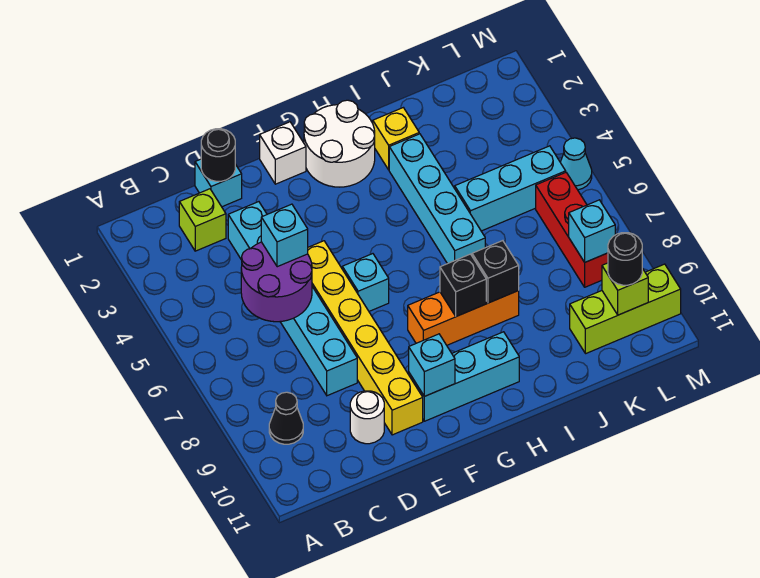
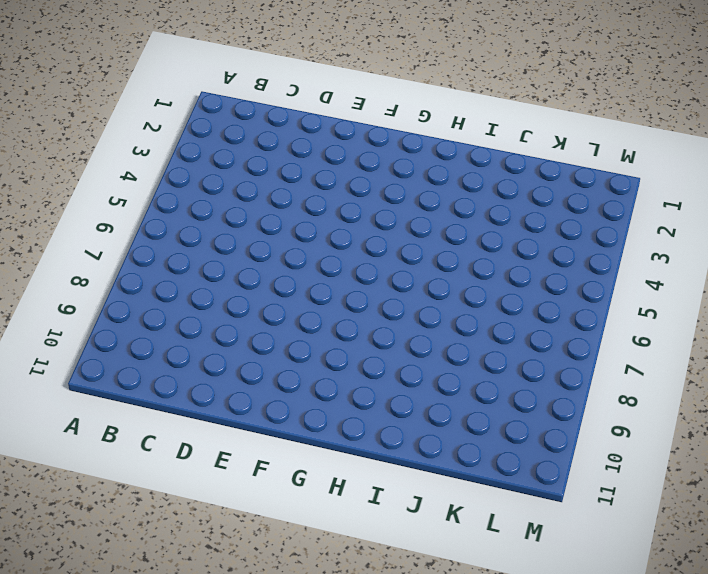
none -> black 1x1 cone [269,392,303,444]
none -> lime 1x1 brick [179,189,226,251]
none -> cyan 1x1 brick [195,159,242,207]

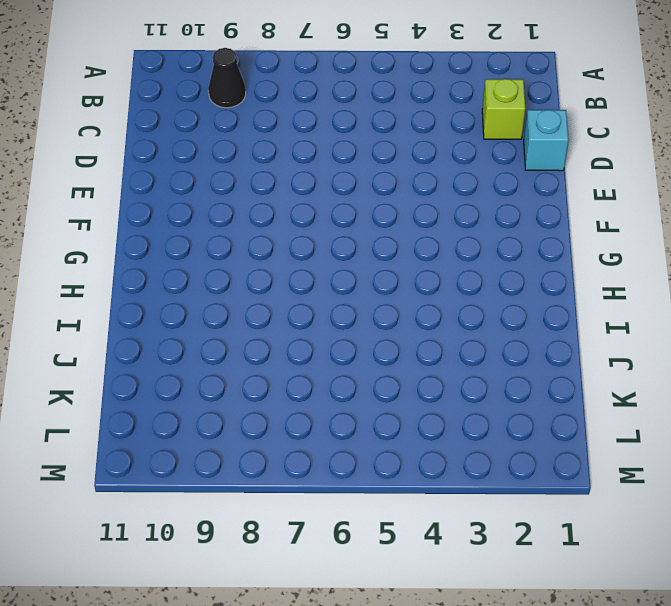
none -> cyan 1x6 brick [228,202,357,396]
none -> white 1x1 round brick [350,391,384,444]
none -> yellow 1x6 brick [308,241,423,435]

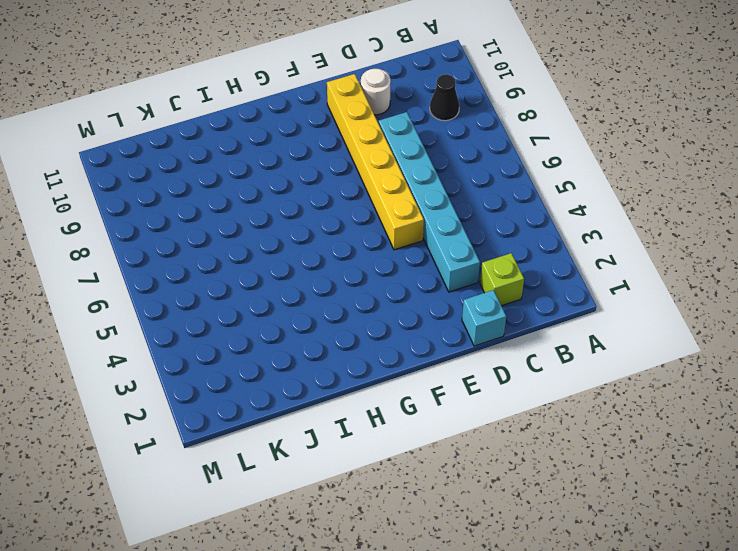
none -> white 1x1 brick [260,122,306,184]
none -> cyan 1x1 brick [342,254,389,311]
none -> cyan 1x3 brick [409,332,519,421]

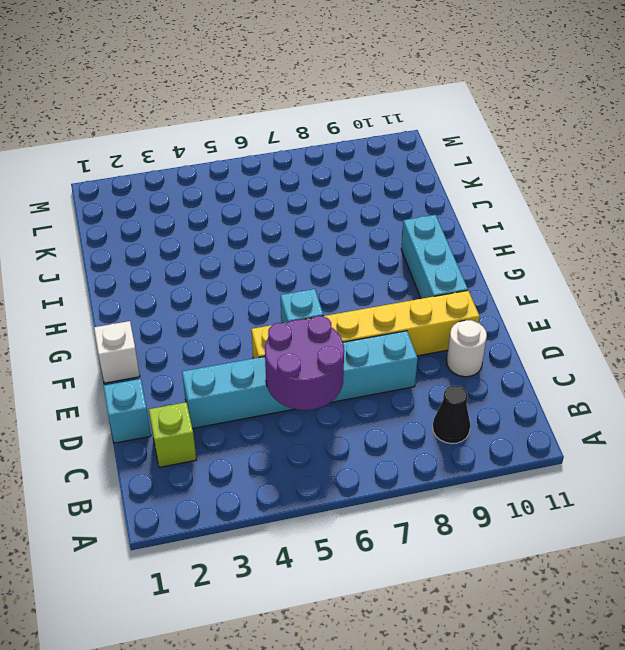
none -> white 2x2 round brick [304,100,375,187]
none -> orange 1x3 brick [408,291,519,345]
none -> yellow 1x1 brick [373,108,419,170]

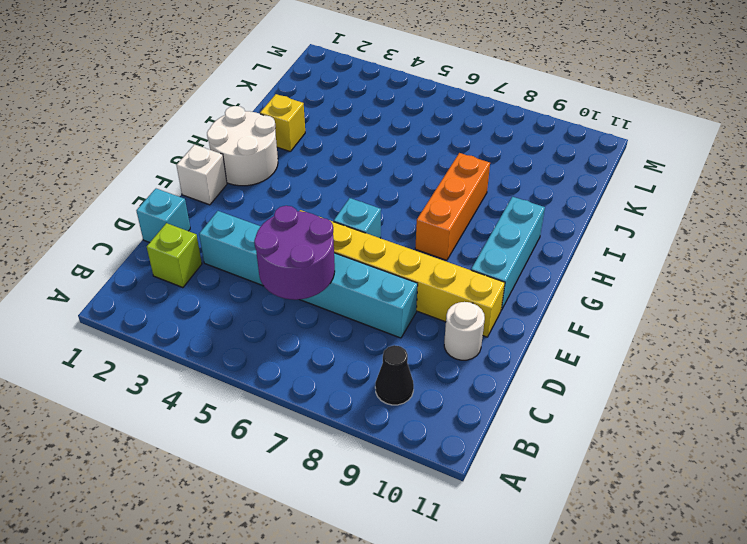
none -> cyan 1x4 brick [389,134,485,264]
none -> cyan 1x3 brick [455,146,566,231]
none -> lime 1x3 brick [570,264,681,354]

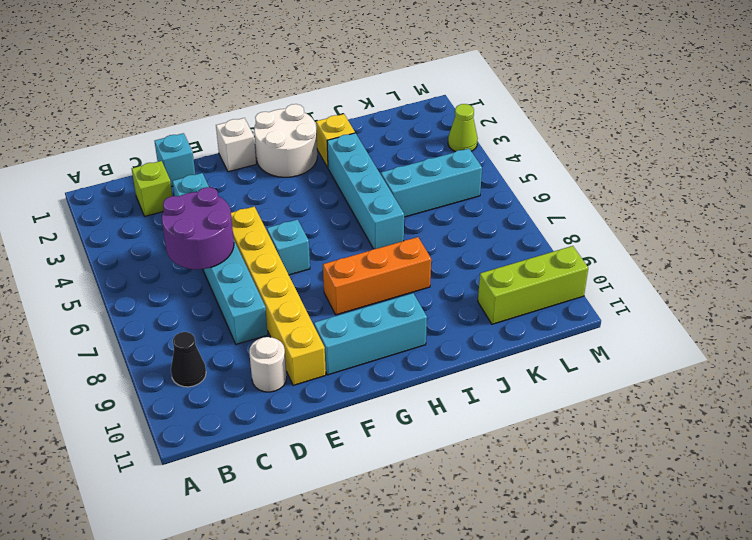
lime 1x1 cone [448,104,478,152] -> none
none -> red 1x3 brick [536,173,608,287]
none -> cyan 1x1 cone [560,138,592,190]
none -> black 1x1 round brick [201,129,235,181]

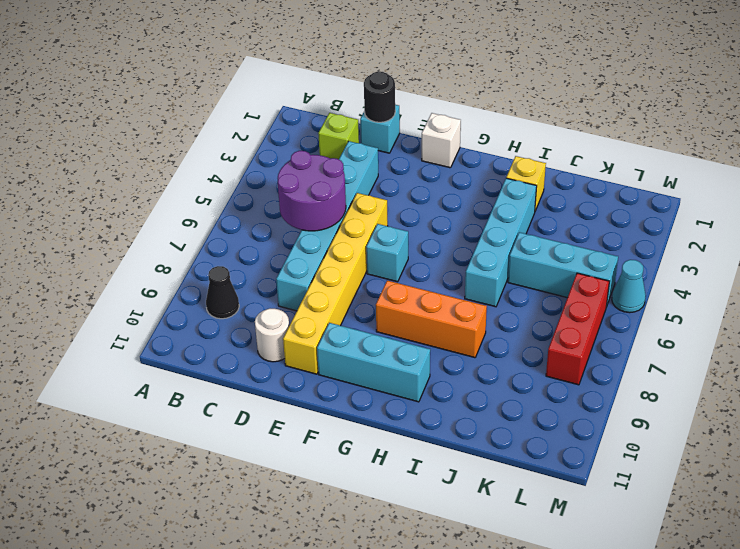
none -> white 2x2 round brick [304,100,375,187]
none -> lime 1x3 brick [570,264,681,354]
none -> cyan 1x1 brick [409,334,455,396]

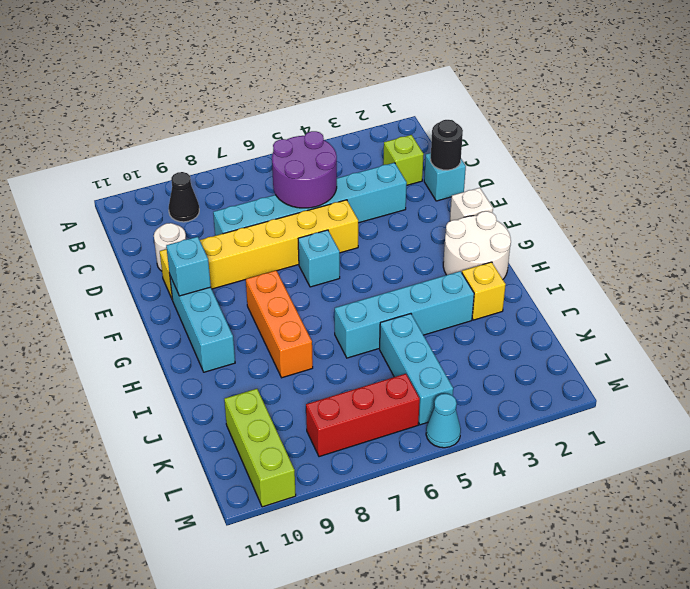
none -> black 1x1 brick [440,254,486,317]
none -> black 1x1 brick [472,241,519,303]
none -> cyan 1x1 brick [569,200,615,262]

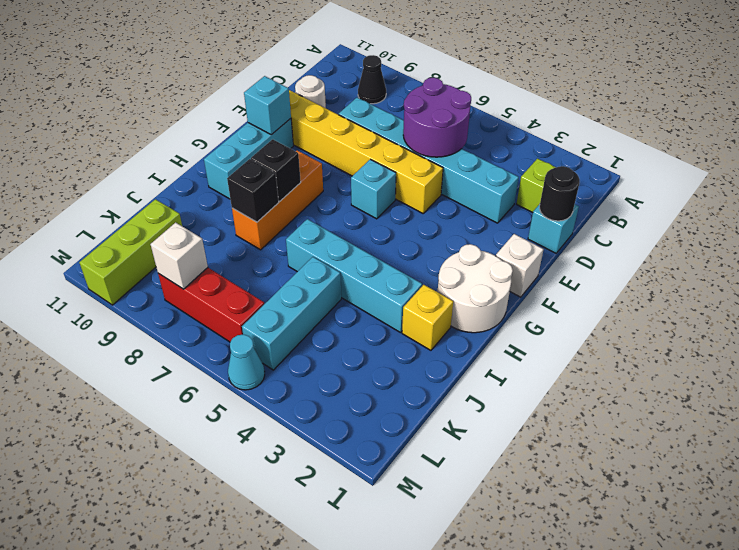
white 1x1 brick [151,222,208,289] -> cyan 1x1 brick [569,200,615,262]
none -> lime 1x1 brick [602,263,648,315]
none -> cyan 1x1 brick [261,204,308,267]
none -> black 1x1 round brick [608,233,642,285]

